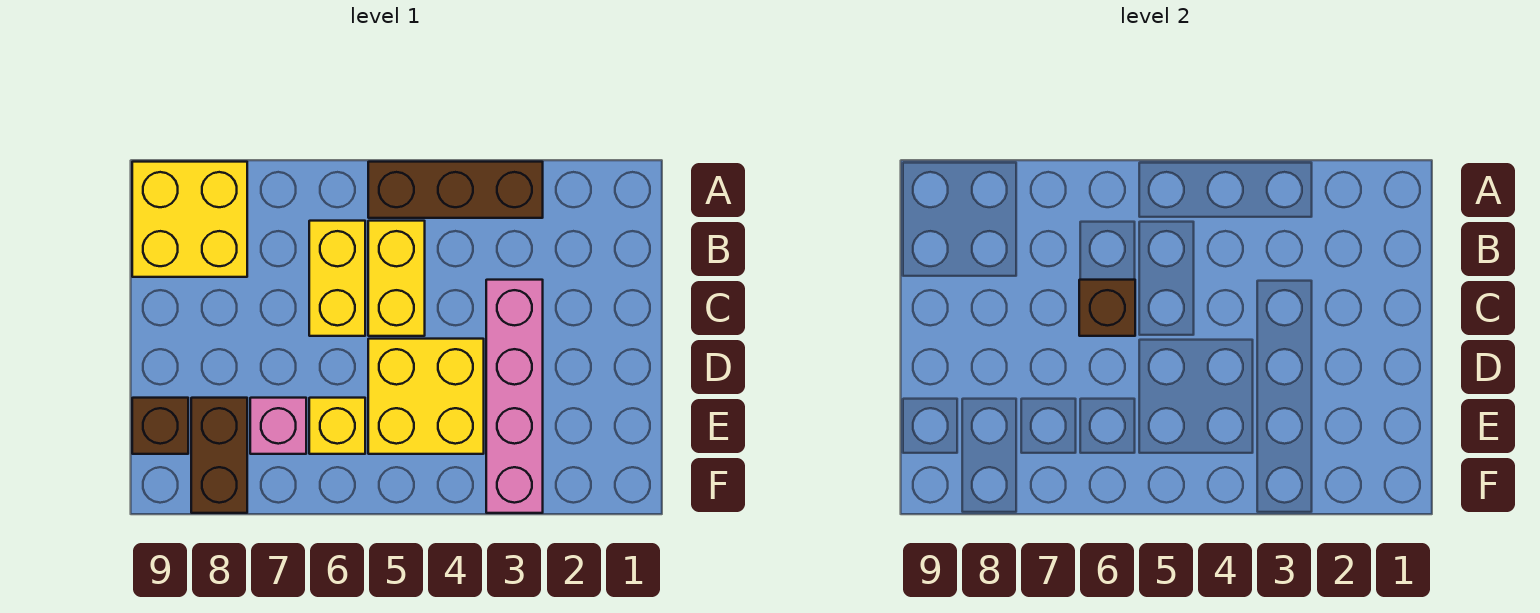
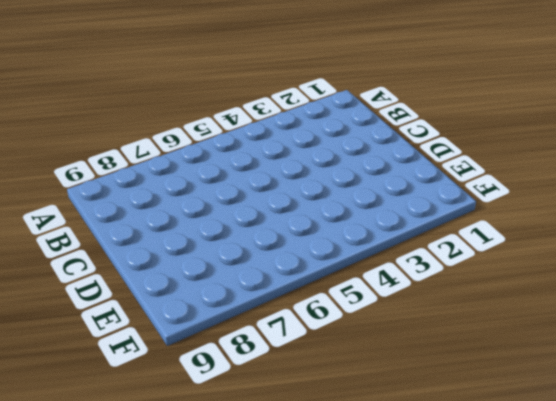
none -> brown 1x3 brick [368,162,543,218]
none -> yellow 2x2 brick [132,162,247,277]

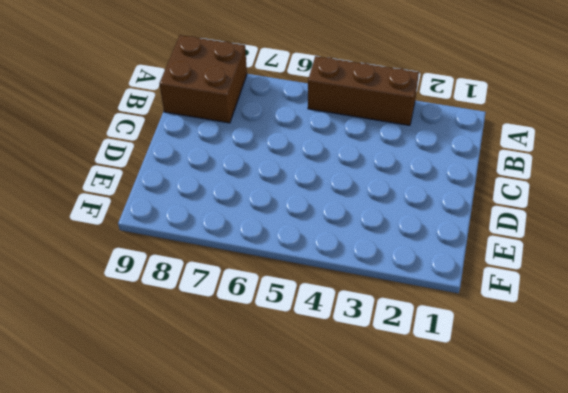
brown 2x2 brick [160,35,247,123] -> yellow 2x2 brick [132,162,247,277]
none -> yellow 1x2 brick [368,221,425,336]
none -> yellow 1x2 brick [309,221,365,336]

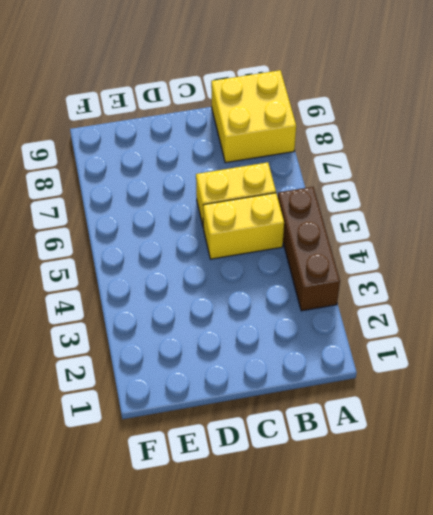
none -> pink 1x4 brick [486,280,543,513]
none -> yellow 2x2 brick [368,339,484,454]

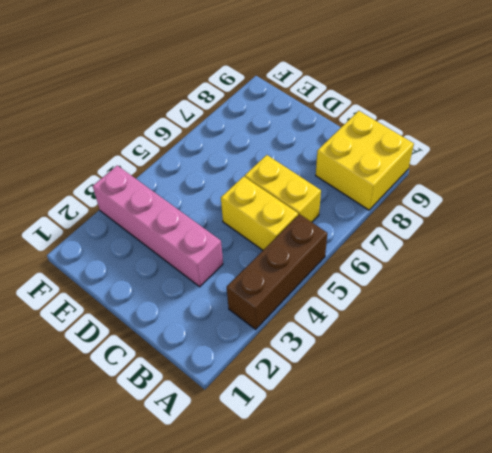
none -> yellow 2x2 brick [368,339,484,454]
none -> yellow 1x1 brick [309,398,365,454]

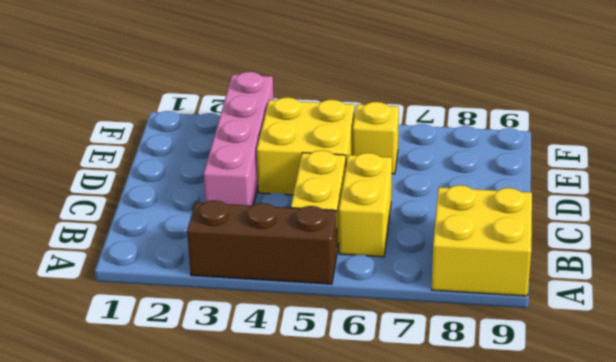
none -> pink 1x1 brick [250,398,306,454]
none -> brown 1x2 brick [191,398,247,513]

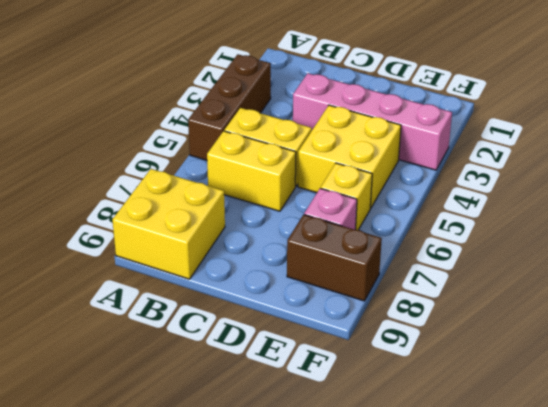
none -> brown 1x1 brick [132,398,188,454]
none -> brown 1x1 brick [1079,280,1135,336]

